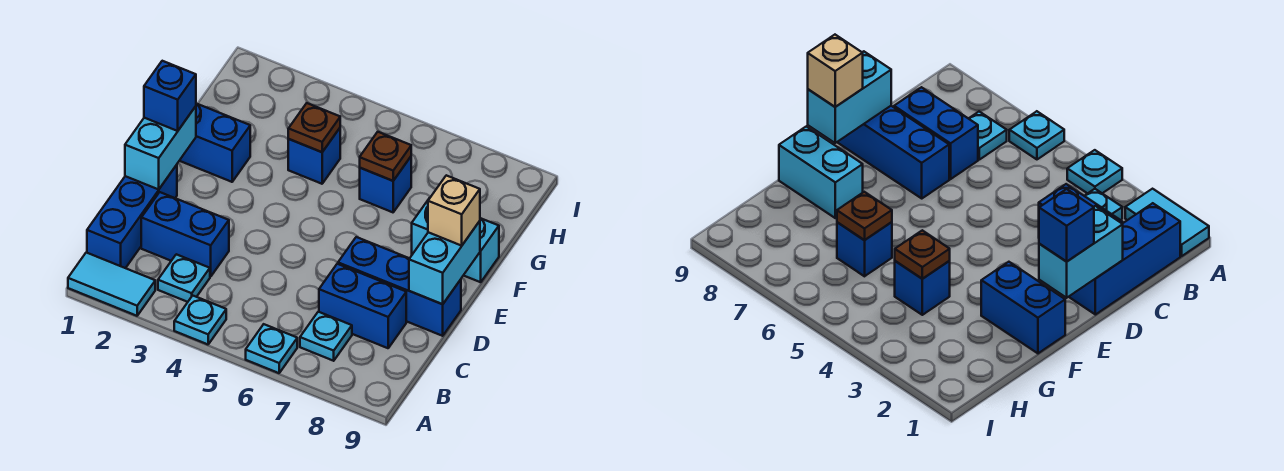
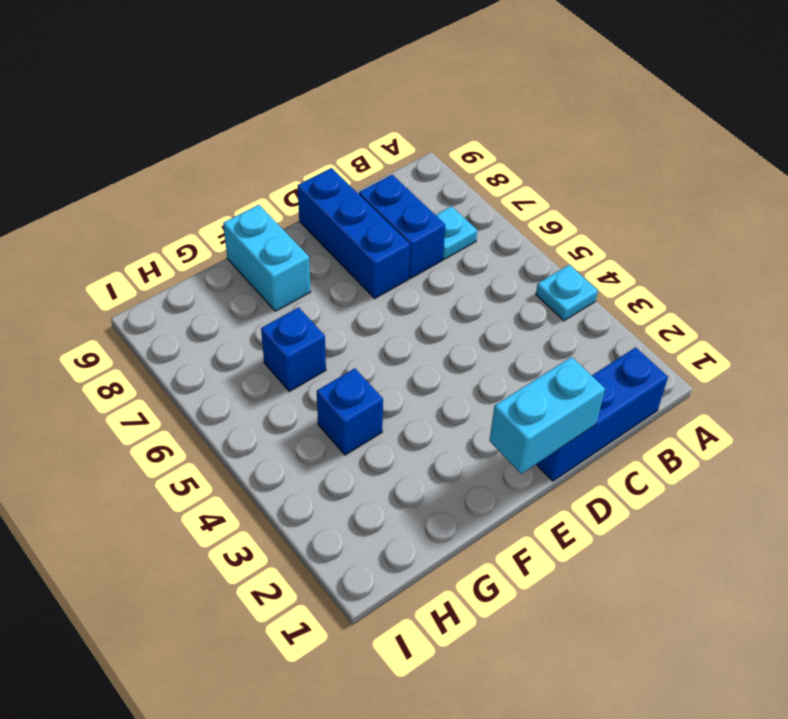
none -> cyan 1x2 tile [68,253,155,316]
none -> cyan 1x1 plate [246,324,297,373]
none -> cyan 1x1 plate [158,254,210,302]

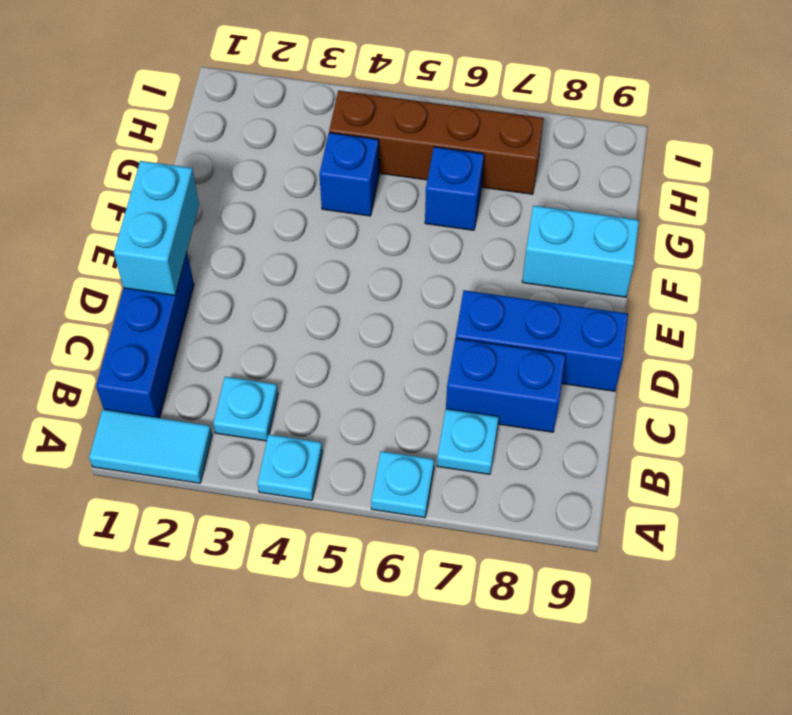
brown 1x4 brick [329,90,544,194] -> none
none -> blue 1x2 brick [141,192,229,277]
none -> blue 1x2 brick [179,104,250,182]
none -> cyan 1x2 brick [409,221,480,304]

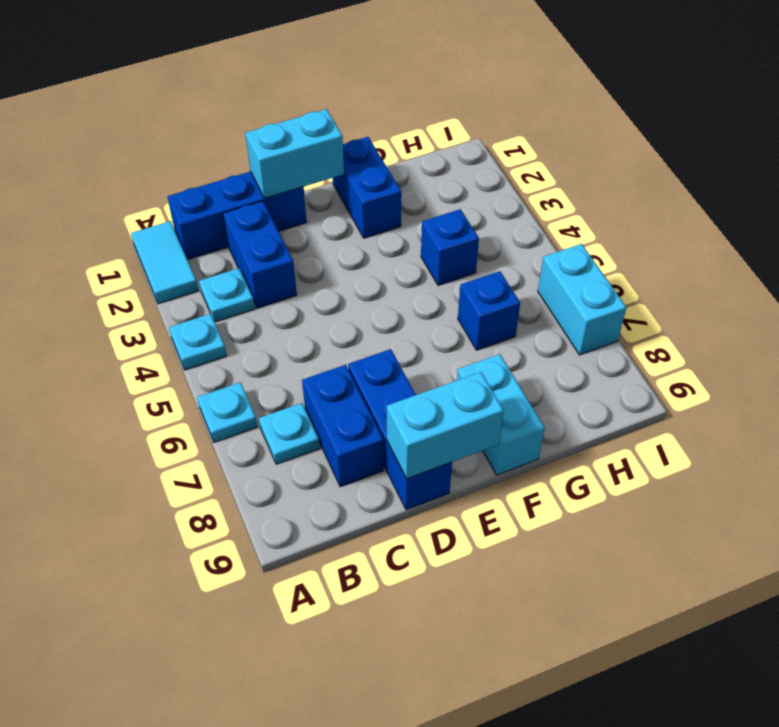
cyan 1x2 brick [538,244,626,355] -> none
none -> brown 1x1 plate [288,103,340,152]
none -> brown 1x1 plate [360,132,411,181]
none -> blue 1x1 brick [144,61,196,131]

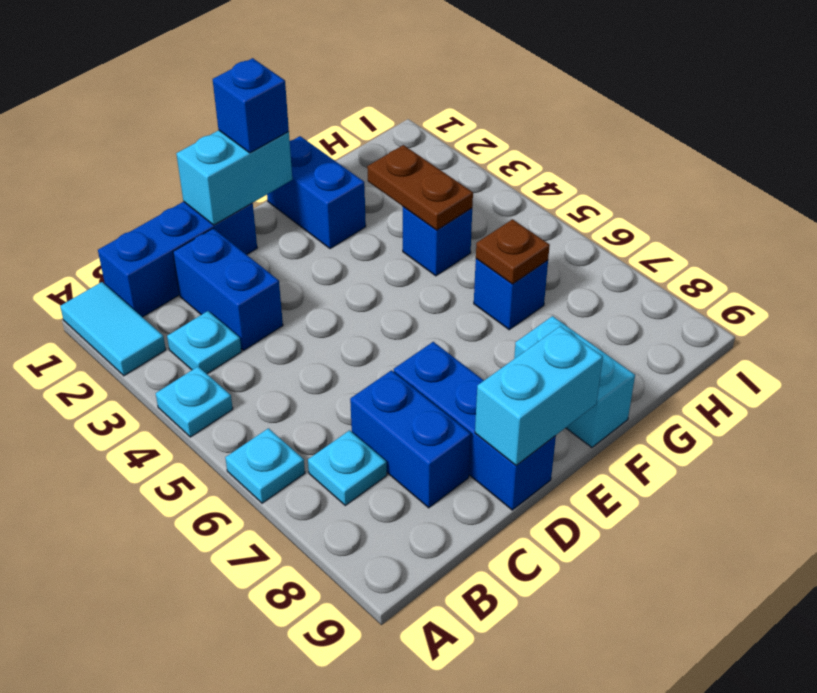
brown 1x2 plate [367,145,473,230] -> brown 1x1 plate [288,103,340,152]
none -> tan 1x1 brick [428,175,480,246]

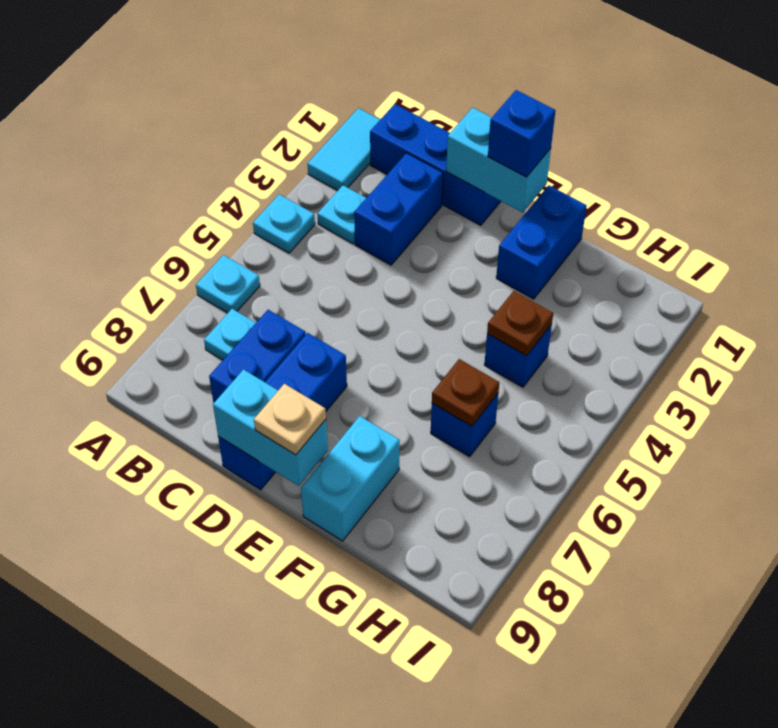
tan 1x1 plate [254,384,326,455] -> tan 1x1 brick [428,175,480,246]

